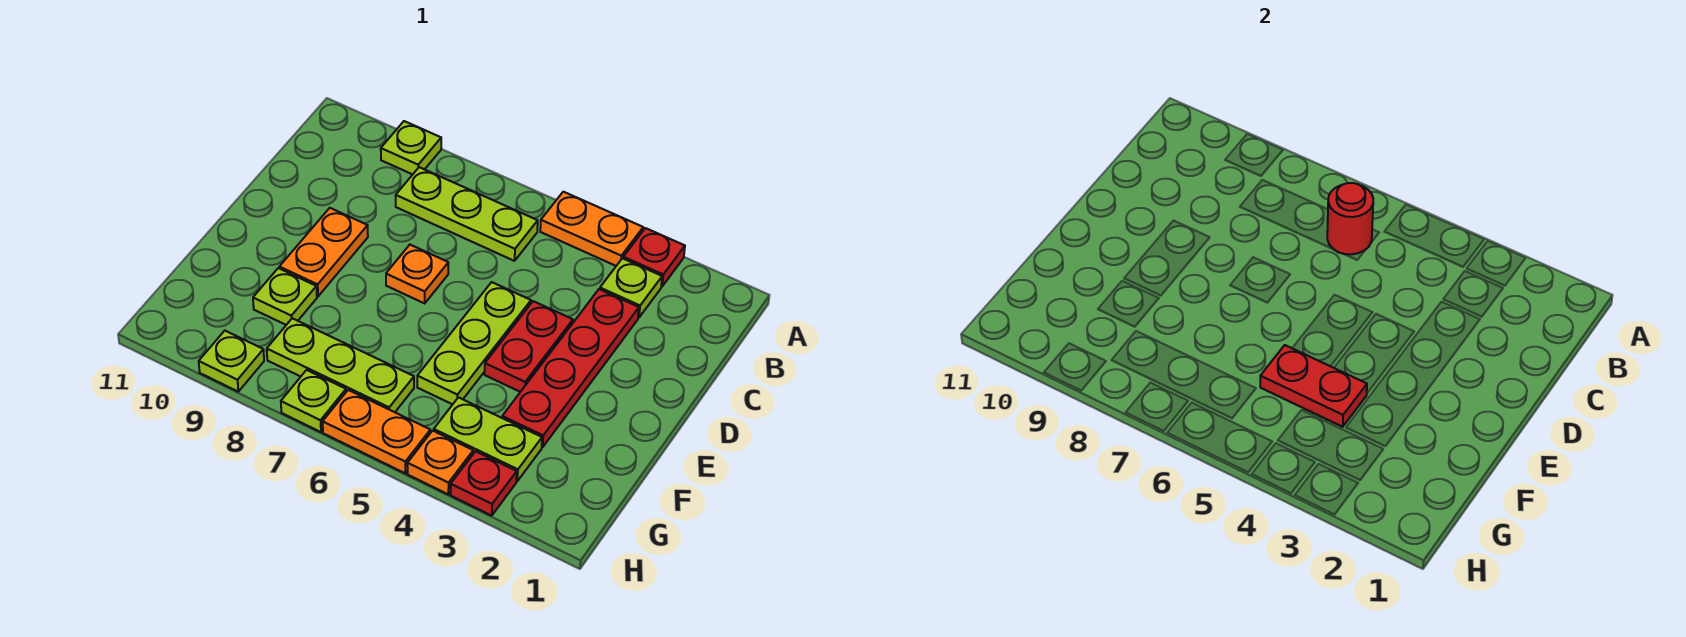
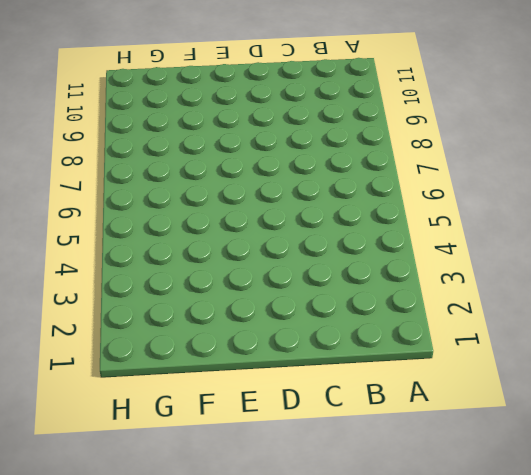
none -> red 1x1 plate [623,228,685,286]
none -> orange 1x2 plate [540,192,643,266]
none -> lime 1x1 plate [381,121,441,174]

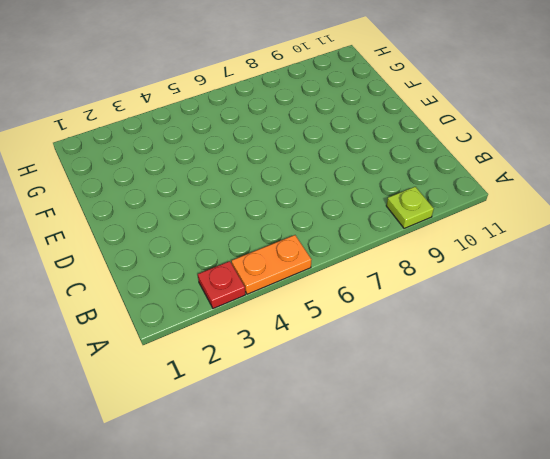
none -> lime 1x1 plate [600,258,662,318]
none -> lime 1x3 plate [396,167,538,261]
none -> red 1x4 plate [502,289,639,447]

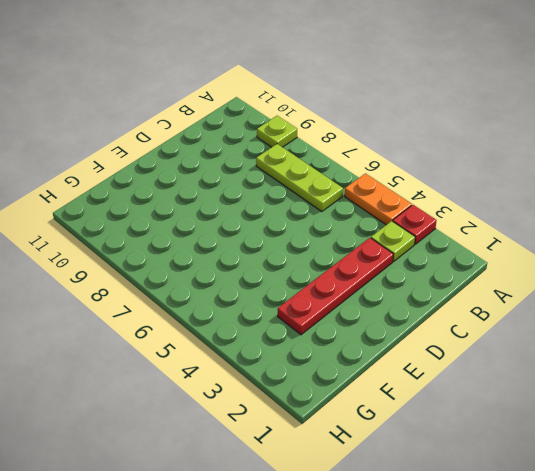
none -> red 1x2 plate [485,301,573,392]
none -> lime 1x3 plate [417,282,531,404]
none -> orange 1x1 plate [386,245,448,303]

